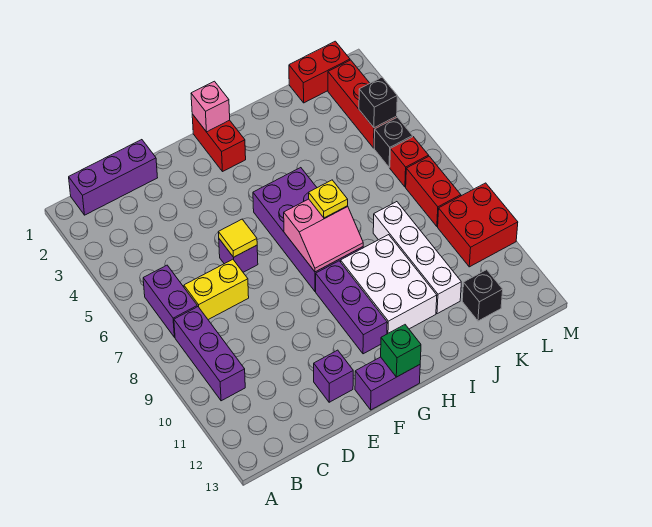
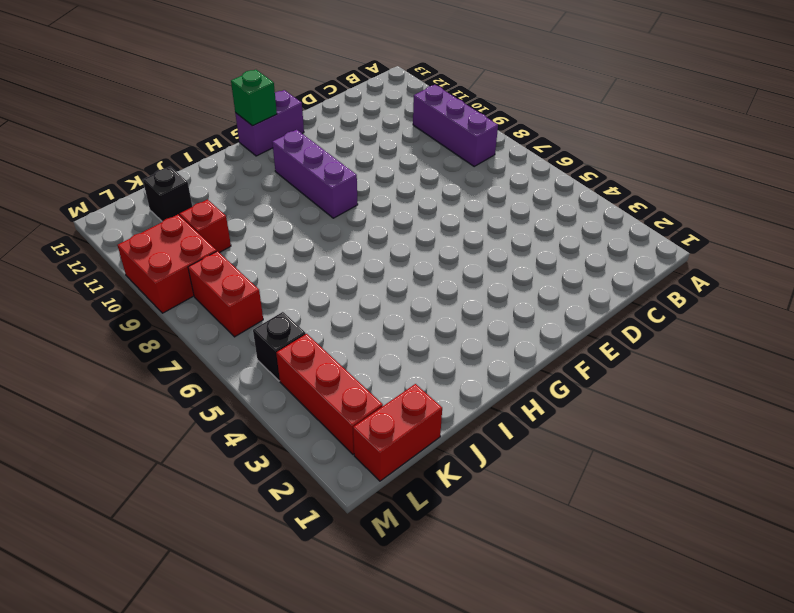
red 1x1 brick [180,200,231,253] -> red 1x1 brick moved to [390,137,429,187]
none -> purple 1x3 brick [69,140,158,215]
none -> purple 1x2 brick [143,265,197,337]
none -> yellow 1x2 brick [184,259,249,320]

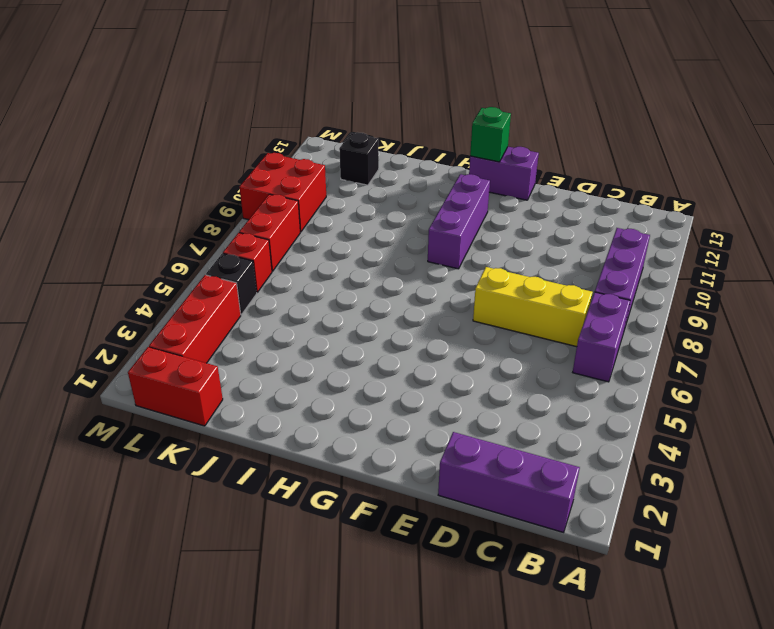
yellow 1x3 brick [473,267,593,347] -> yellow 1x2 brick [184,259,249,320]
none -> purple 1x1 brick [219,239,258,272]
none -> purple 1x1 brick [314,350,353,402]
none -> red 1x2 brick [192,114,246,171]

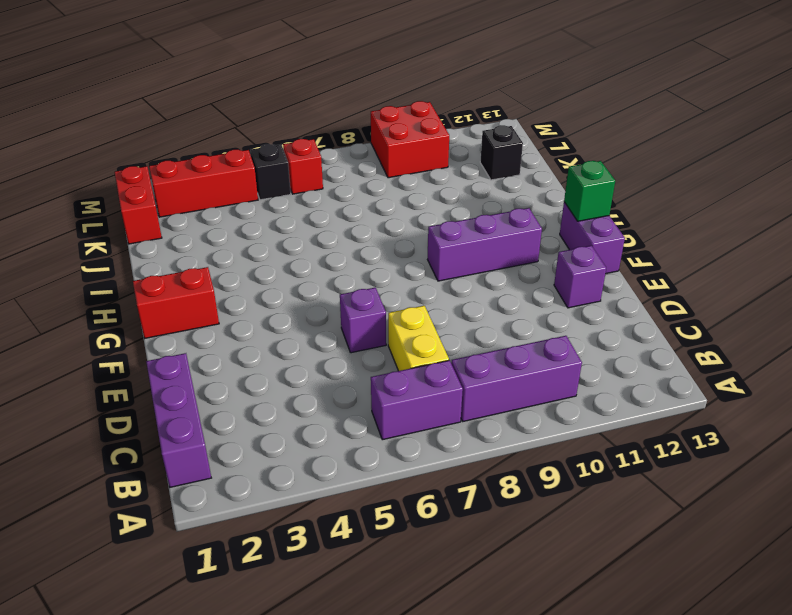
none -> purple 2x4 brick [253,168,363,292]
none -> white 2x3 brick [341,235,437,334]
none -> white 1x4 brick [373,202,461,314]

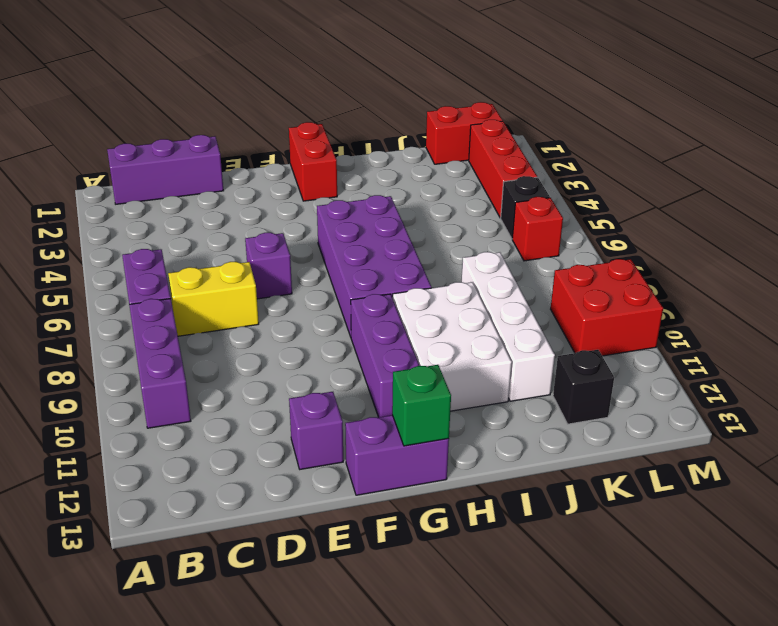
none -> red 1x2 brick [406,156,461,226]
none -> yellow 1x1 tile [218,219,257,257]
none -> pink 1x1 brick [191,81,230,132]

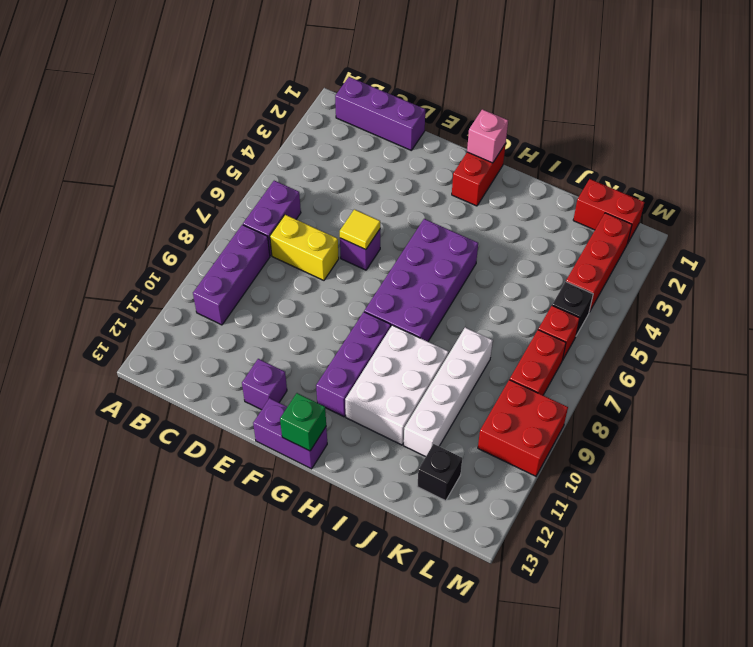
none -> pink 2x2 slope [284,199,363,272]
none -> black 1x1 brick [359,77,397,128]
none -> yellow 1x1 plate [309,180,348,218]

